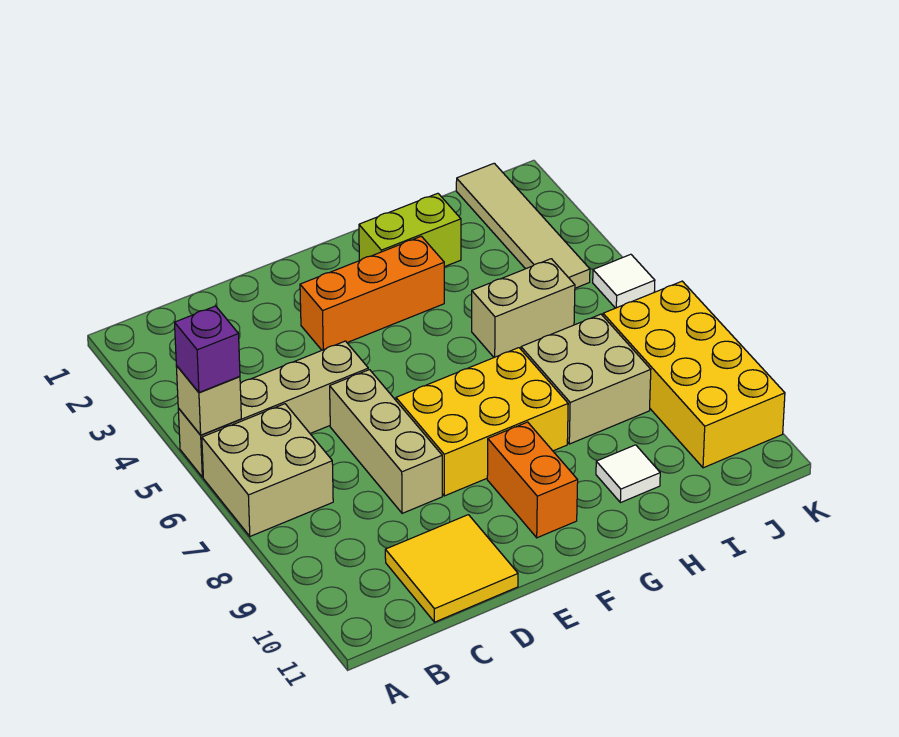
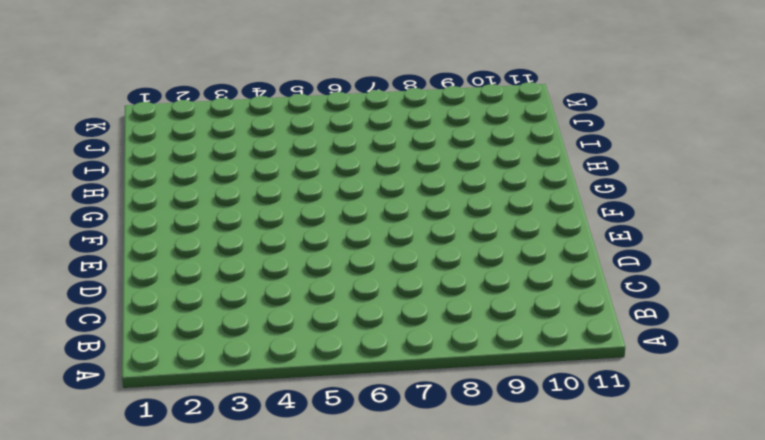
none -> tan 1x4 brick [178,341,368,477]
none -> tan 2x2 brick [202,404,333,536]
none -> yellow 2x2 tile [385,515,518,622]

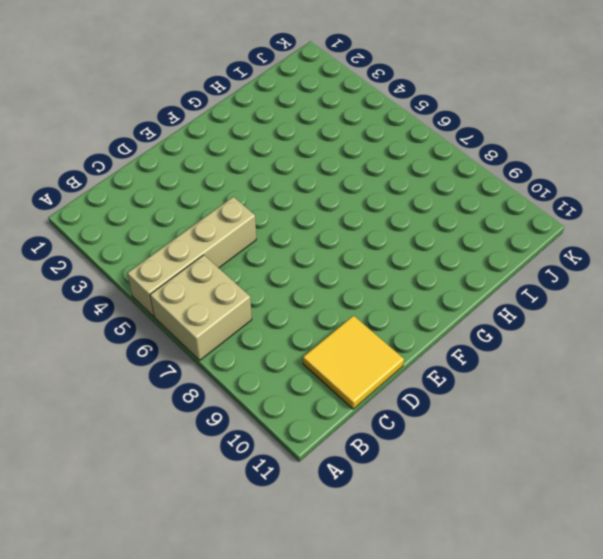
none -> tan 1x3 brick [330,370,442,513]
none -> orange 1x3 brick [300,236,444,350]
none -> yellow 2x3 brick [396,348,568,496]

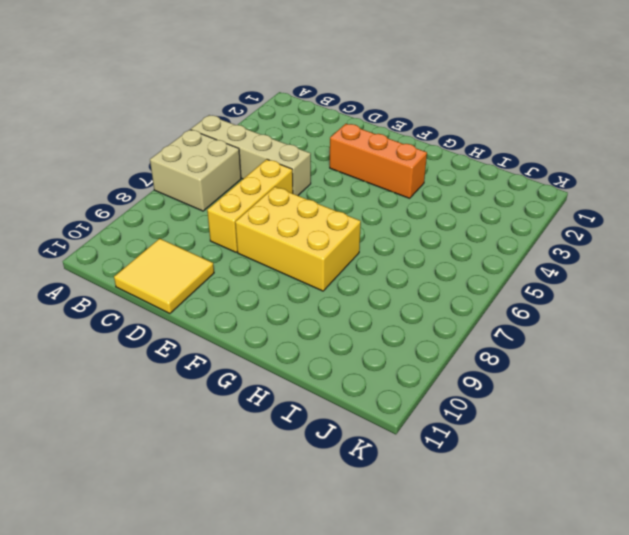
yellow 1x3 brick [207,159,293,252] -> tan 1x3 brick [330,370,442,513]
none -> orange 1x2 brick [487,422,578,538]
none -> lime 1x2 brick [359,193,461,267]
none -> tan 1x2 brick [472,259,575,357]

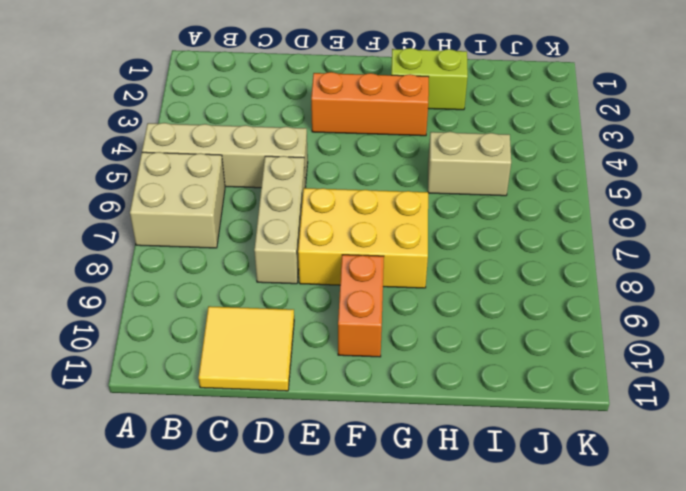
none -> tan 2x2 brick [521,314,651,444]
none -> white 1x1 tile [596,445,660,503]
none -> tan 1x4 tile [456,163,590,288]

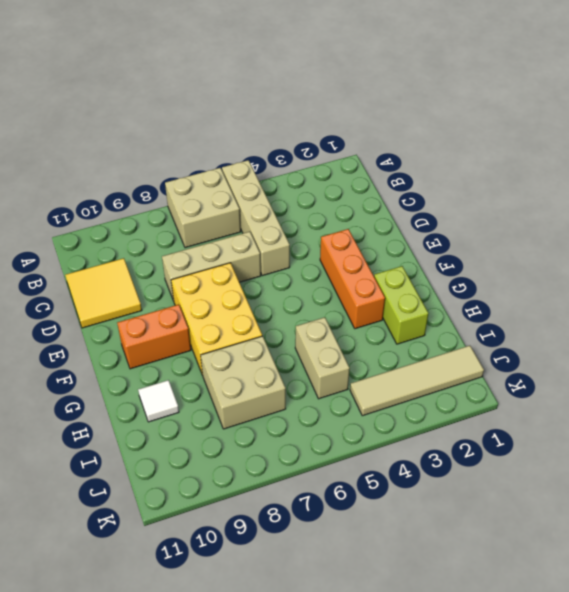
none -> yellow 2x4 brick [603,281,785,468]
none -> white 1x1 tile [593,254,655,308]
none -> tan 1x1 brick [176,366,241,435]

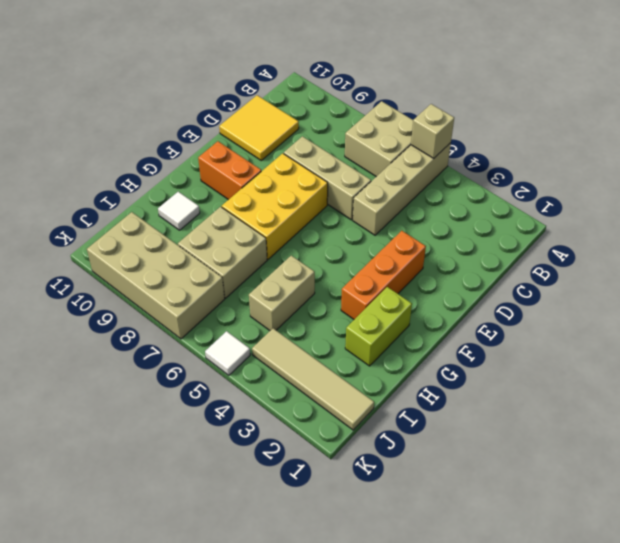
tan 2x4 brick [87,212,225,339] -> yellow 2x4 brick [603,281,785,468]
none -> purple 1x1 brick [175,306,240,393]

